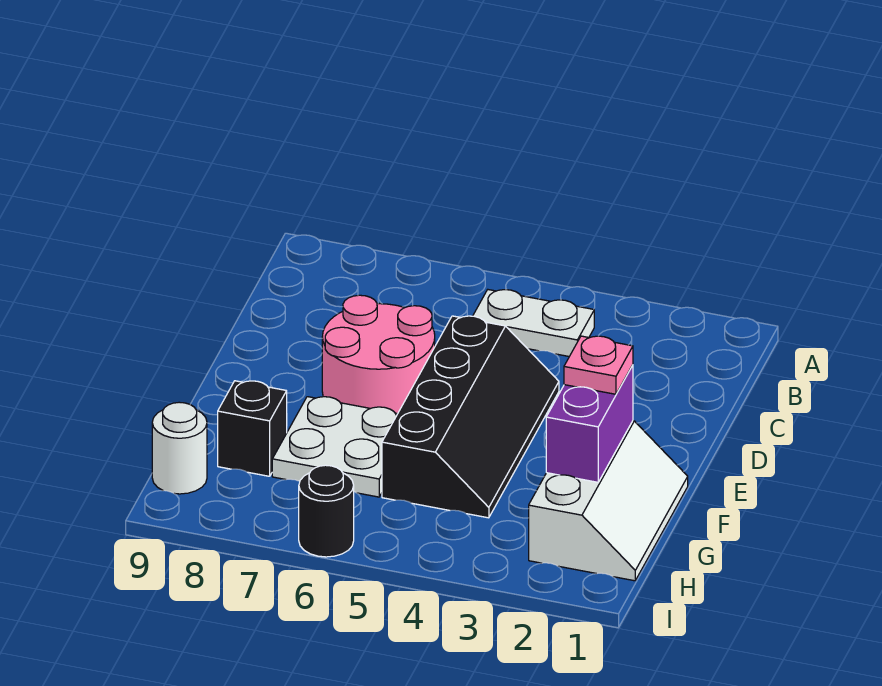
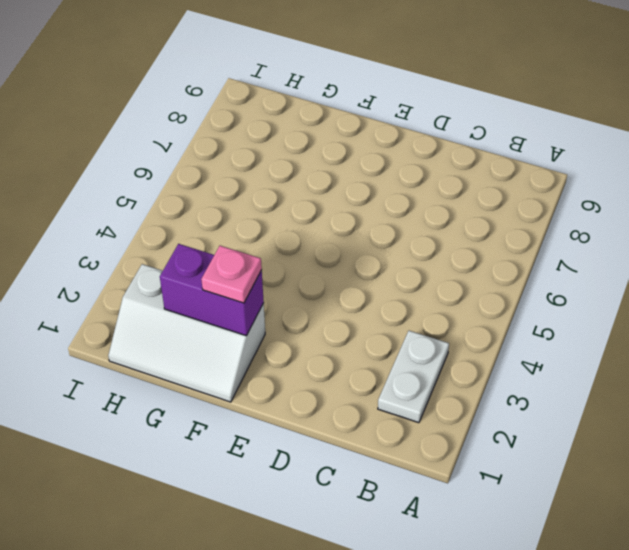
white 1x2 plate [378,331,449,423] -> white 1x2 plate moved to [473,290,594,356]
none -> black 2x4 slope [382,316,559,518]
none -> pink 2x2 round brick [322,295,435,414]

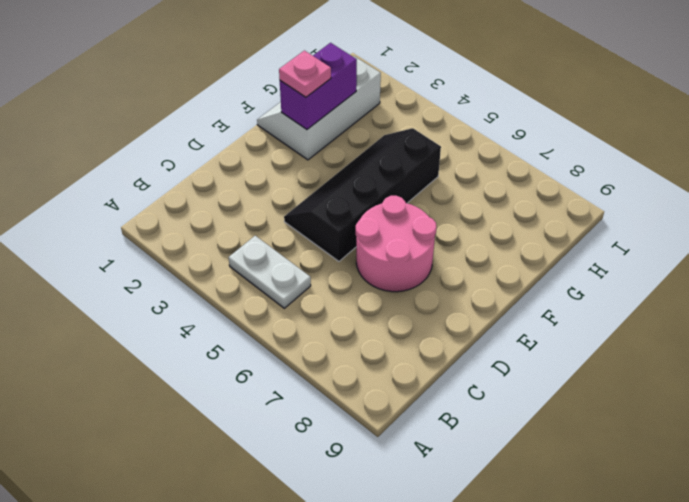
none -> white 2x2 plate [272,397,397,497]
none -> black 1x1 brick [218,381,287,476]

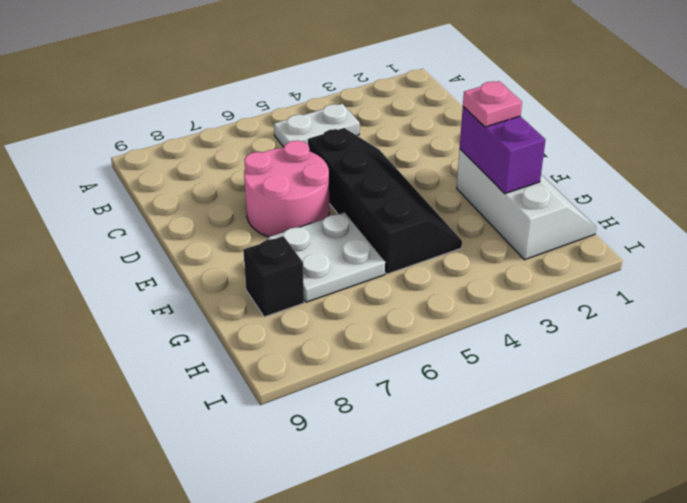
none -> white 1x1 round brick [152,402,207,494]
none -> black 1x1 round brick [299,465,354,557]

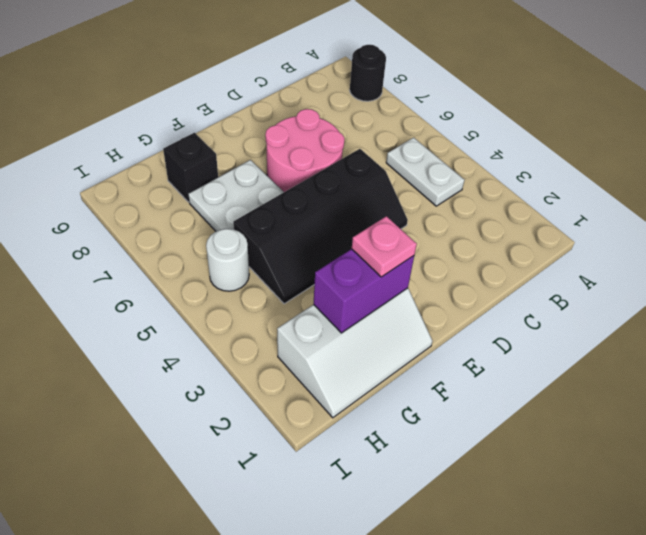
black 1x1 round brick [350,45,386,101] -> black 1x1 round brick moved to [299,465,354,557]
white 1x1 round brick [206,229,249,291] -> white 1x1 round brick moved to [152,402,207,494]

